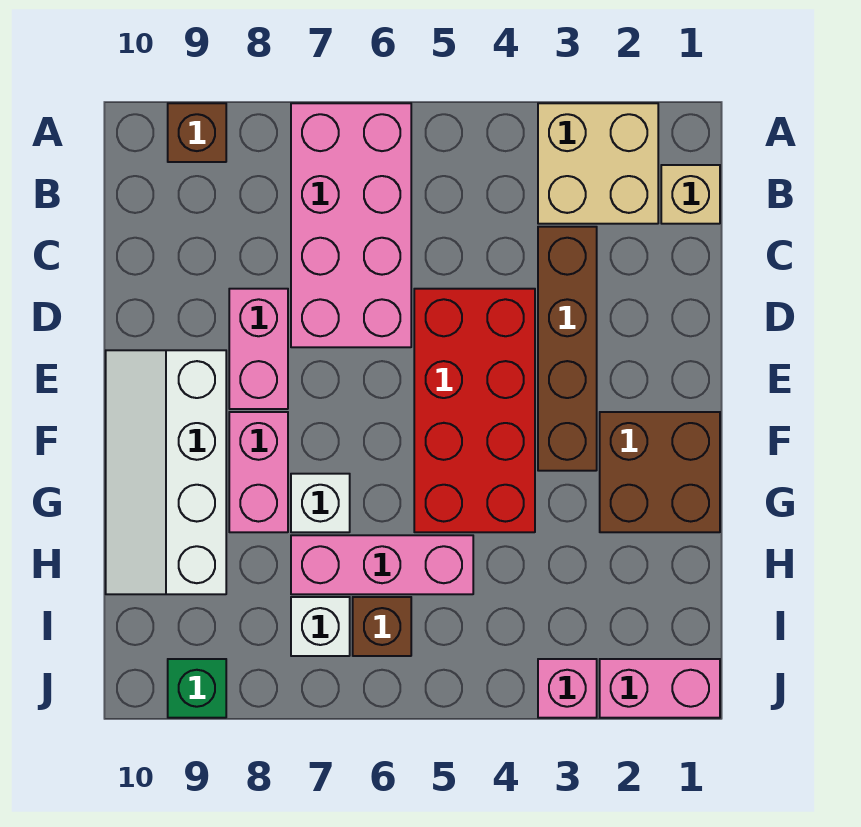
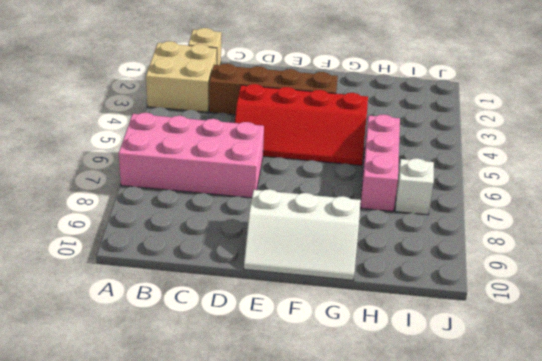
red 2x4 slope [235,84,368,166] -> red 2x4 brick [414,289,535,532]
white 2x3 slope [244,189,361,280] -> white 2x4 slope [106,350,226,594]
none -> brown 1x1 brick [168,103,226,162]
none -> pink 1x2 brick [229,289,288,409]
none -> brown 2x2 brick [600,412,720,532]

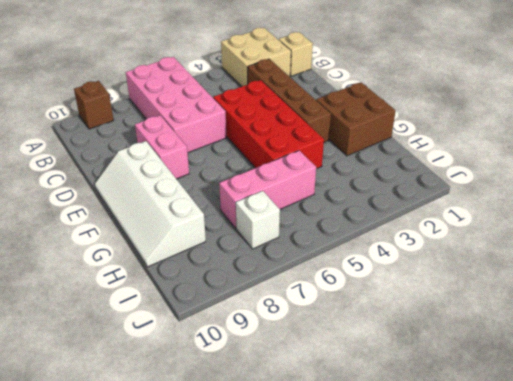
none -> pink 1x2 brick [229,412,288,532]
none -> white 1x1 brick [291,474,350,532]
none -> brown 1x1 brick [353,597,411,656]

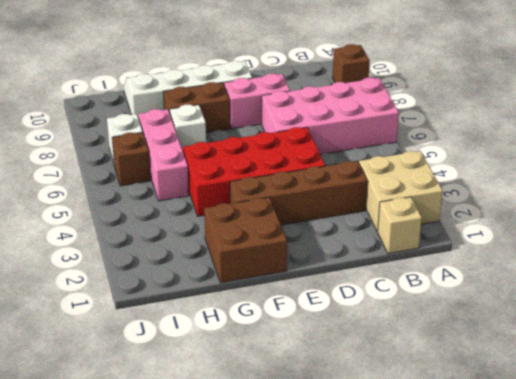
brown 1x2 brick [163,82,230,133] -> pink 1x2 brick [229,412,288,532]
none -> pink 1x2 brick [600,659,720,718]
none -> pink 1x1 brick [538,659,597,718]
none -> green 1x1 brick [168,659,226,718]

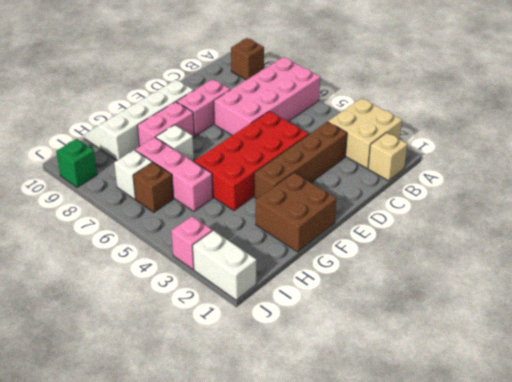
white 1x2 brick [192,230,256,300] -> pink 1x2 brick [600,659,720,718]

